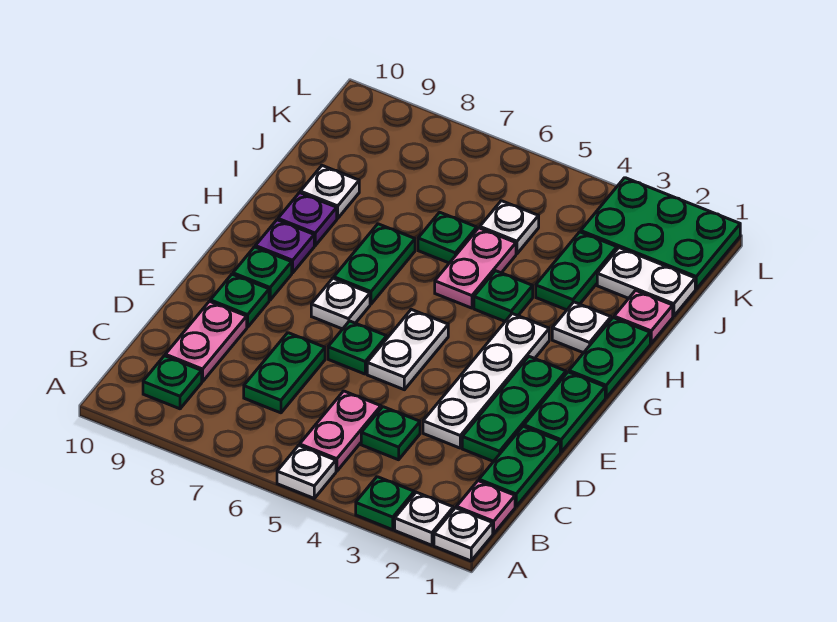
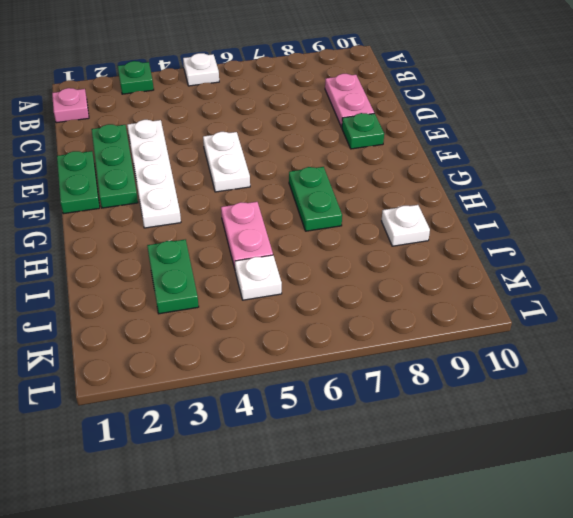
none -> white 1x1 plate [434,508,493,561]
none -> white 1x1 plate [395,492,453,545]
none -> pink 1x2 plate [300,391,381,471]
none -> green 1x1 plate [143,356,202,409]

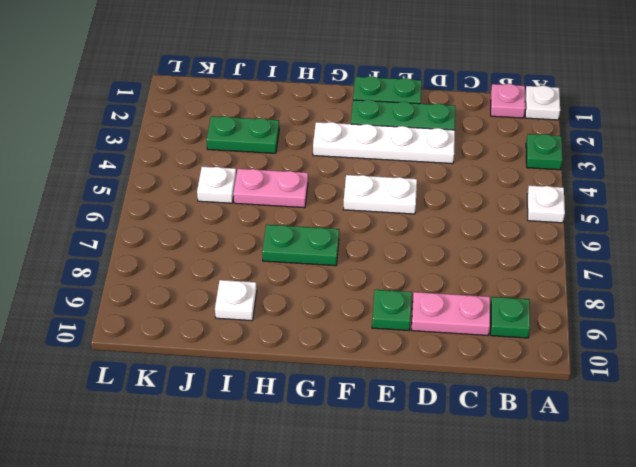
none -> white 1x1 plate [395,492,453,545]
none -> pink 1x2 plate [300,391,381,471]
none -> green 1x2 plate [479,426,560,506]
none -> green 1x1 plate [361,407,420,460]

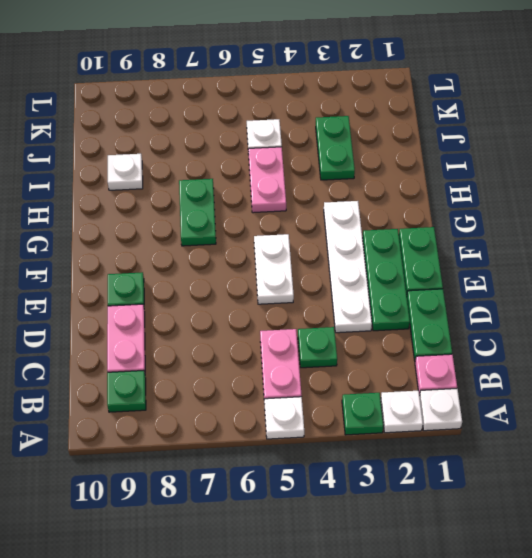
none -> green 1x2 plate [244,333,325,413]
none -> green 1x1 plate [328,321,387,374]
none -> white 1x1 plate [311,278,370,329]
none -> green 1x1 plate [233,247,292,300]

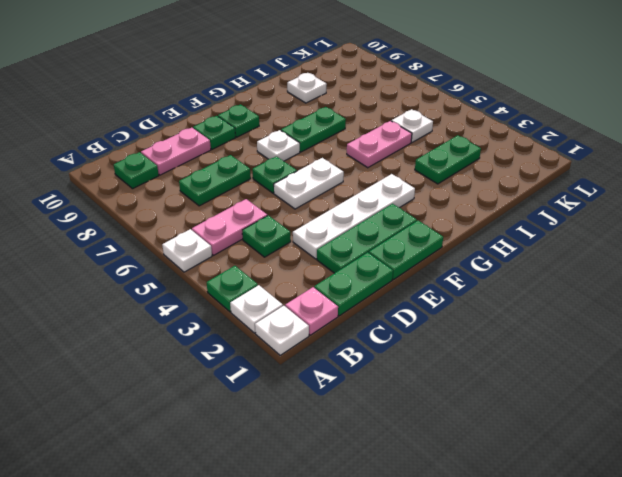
none -> green 1x2 plate [569,318,650,398]
none -> purple 1x1 plate [255,220,314,273]
none -> white 1x1 plate [552,302,611,353]
none -> green 1x1 plate [474,271,533,321]

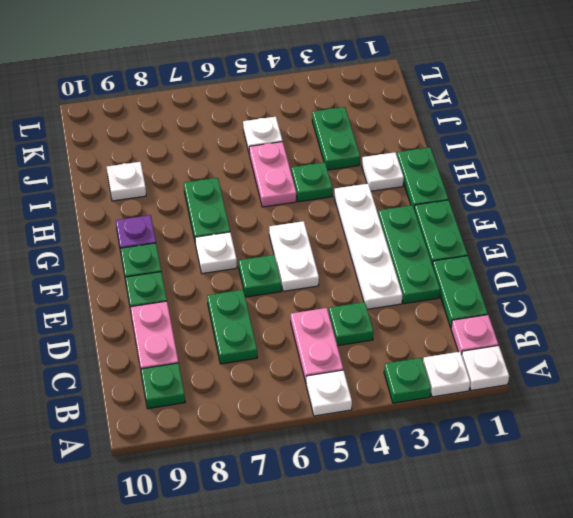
none -> purple 1x1 plate [278,193,337,246]
none -> pink 1x1 plate [614,290,673,343]
none -> green 1x1 plate [418,212,477,263]
none -> white 1x2 plate [597,248,695,316]

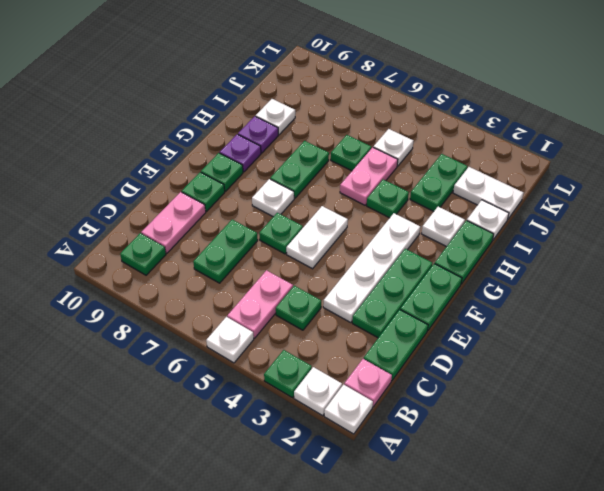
white 1x1 plate [467,200,509,241] -> pink 1x1 plate [614,290,673,343]
none -> green 2x3 plate [581,178,740,289]

